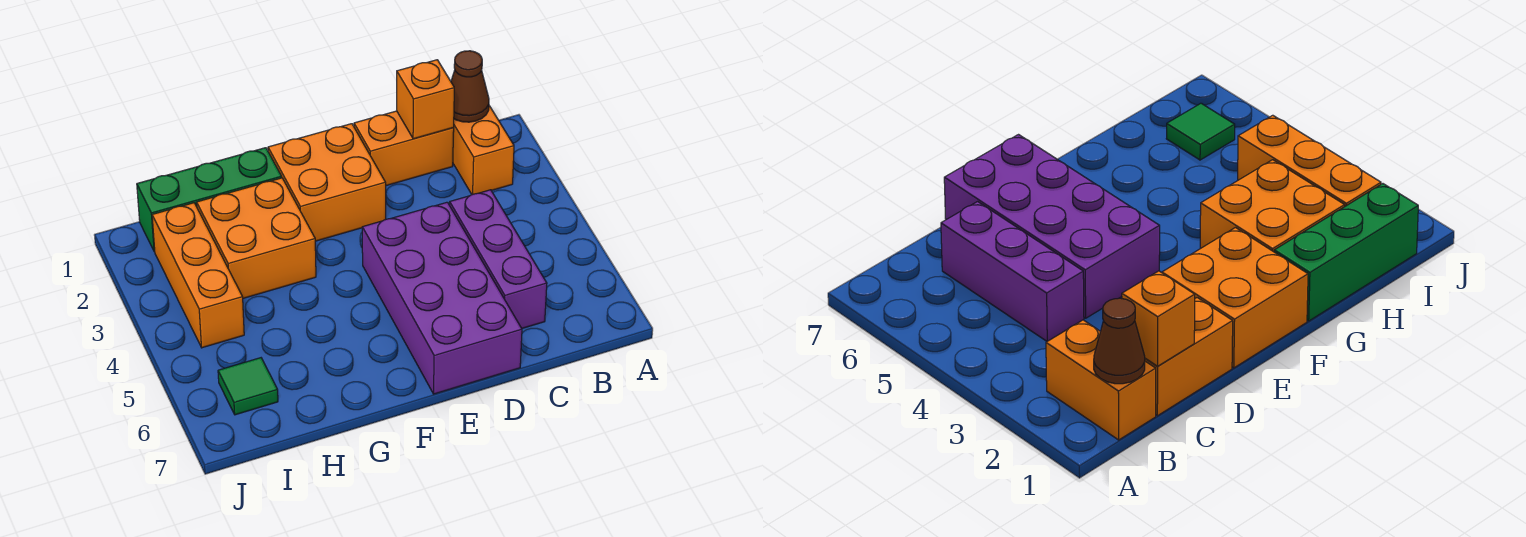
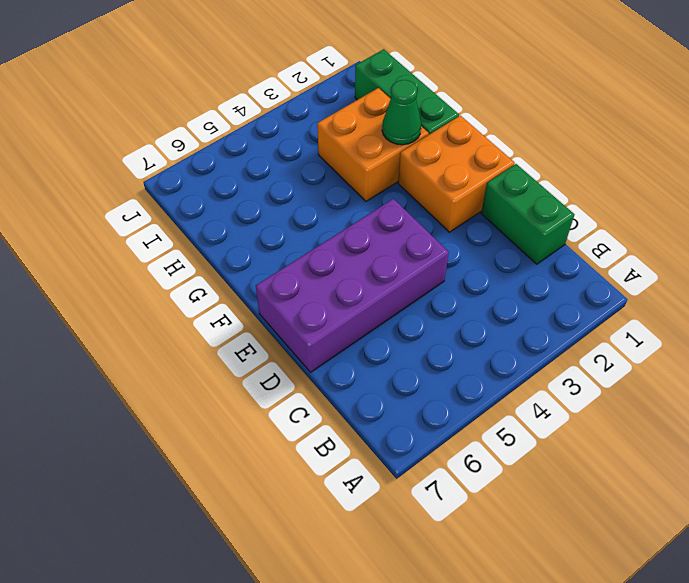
green 1x2 brick [481,164,574,264] -> orange 1x2 brick [354,111,454,186]
green 1x1 cone [382,80,421,145] -> none
none -> orange 1x2 brick [453,106,514,195]
none -> purple 1x3 brick [450,190,547,328]

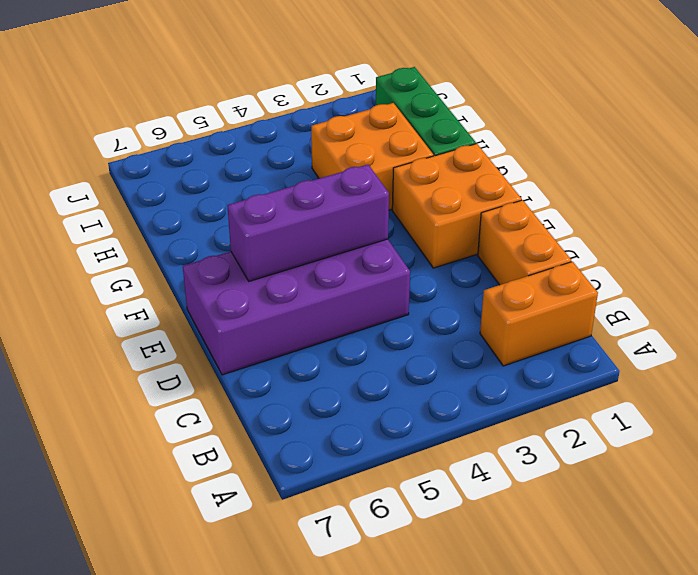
purple 1x3 brick [227,165,389,281] -> purple 1x3 brick moved to [450,190,547,328]
none -> orange 1x3 brick [152,203,244,348]
none -> green 1x1 tile [218,358,278,415]

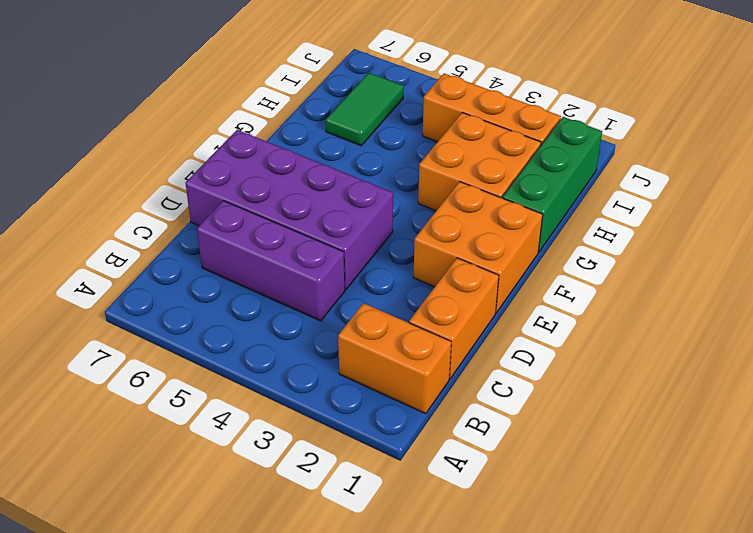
green 1x2 tile [326,73,404,146] -> green 1x1 tile [218,358,278,415]
none -> brown 1x1 cone [451,51,489,122]
none -> orange 1x1 brick [397,60,454,139]

